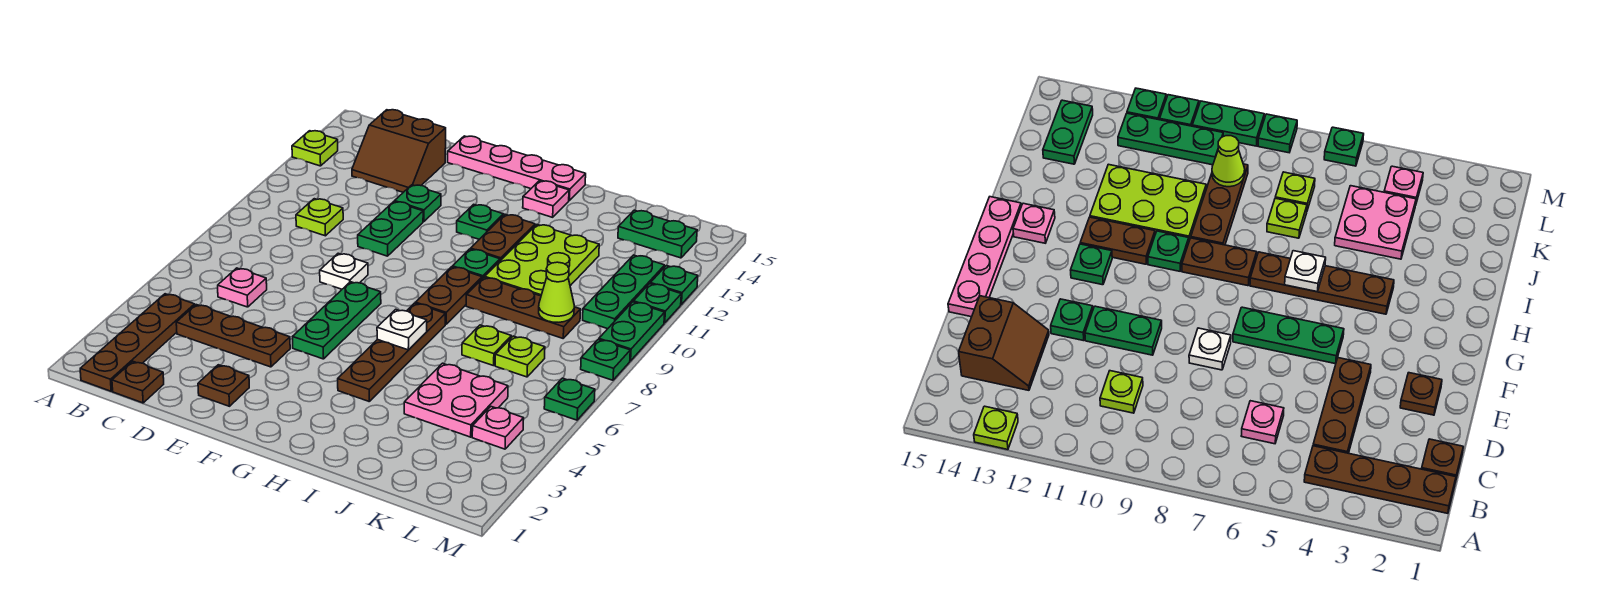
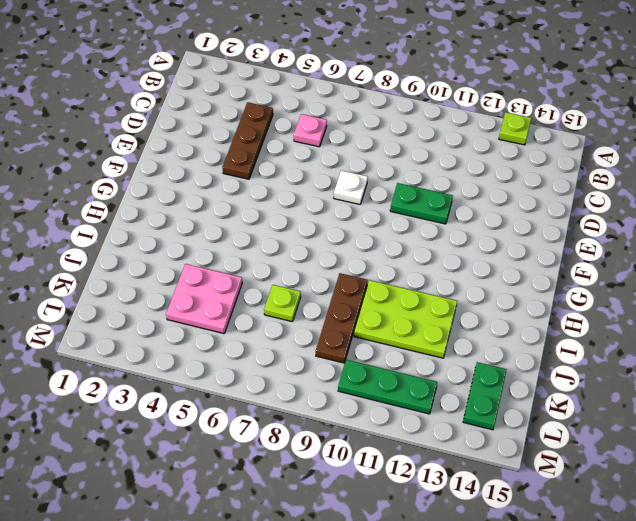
none -> brown 1x4 plate [80,294,195,391]
none -> brown 1x1 plate [112,362,164,403]
none -> lime 1x1 plate [296,199,343,236]
none -> brown 2x2 slope [352,110,446,192]

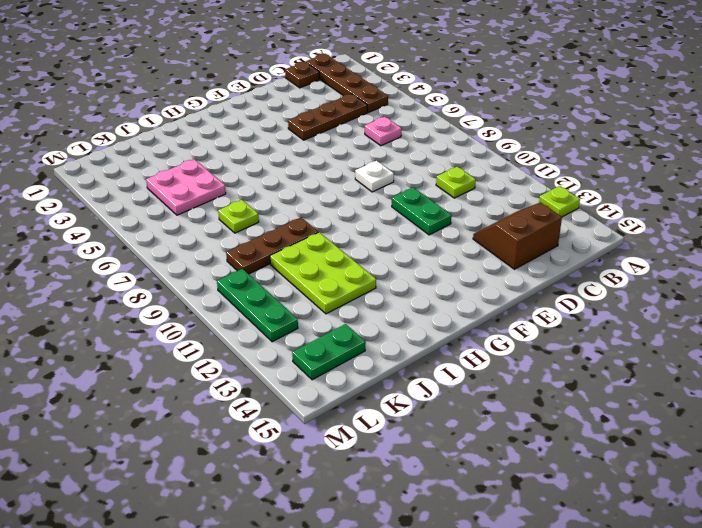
none -> brown 1x1 plate [198,365,249,406]
none -> green 1x1 plate [395,185,441,222]
none -> pink 1x4 plate [448,136,586,200]
none -> green 1x3 plate [293,282,381,359]

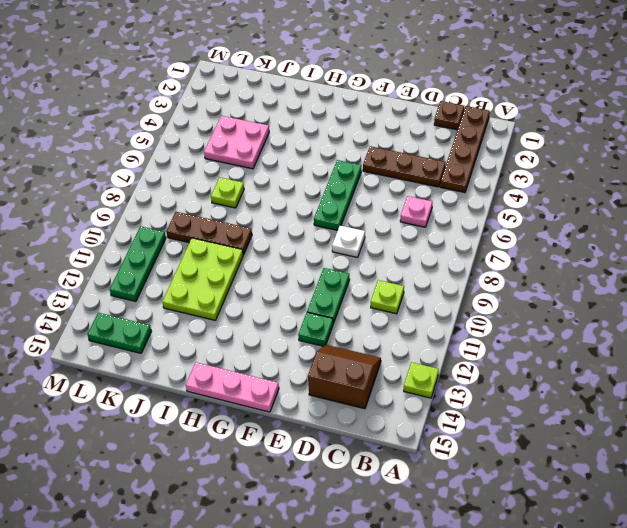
pink 1x3 plate [186,362,279,412] -> pink 1x4 plate [448,136,586,200]
none -> brown 1x1 plate [198,365,249,406]
none -> green 1x1 plate [457,204,503,239]
none -> brown 1x4 plate [338,303,445,401]
none -> brown 1x2 plate [415,267,482,324]

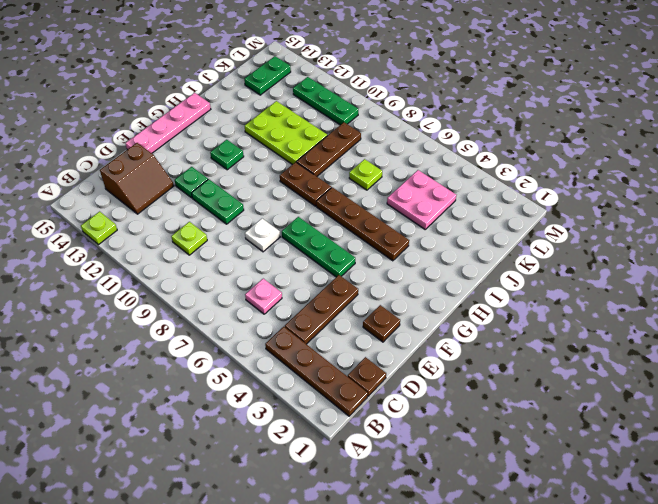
none -> green 1x1 plate [452,249,500,279]
none -> brown 1x2 plate [471,214,535,261]
none -> pink 1x1 plate [523,181,569,217]
none -> lime 1x1 plate [495,336,545,377]

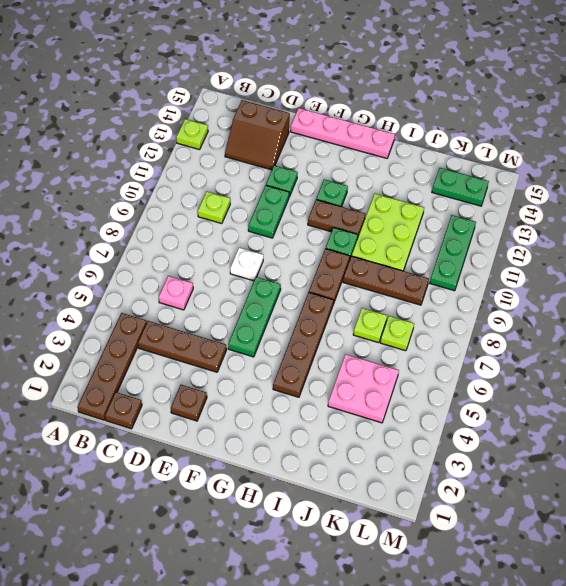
brown 1x2 plate [308,200,365,239] -> brown 1x2 plate turned to [471,214,535,261]
none -> pink 1x1 plate [523,181,569,217]
none -> pink 1x1 plate [472,407,524,449]
none -> green 1x1 plate [544,378,595,420]
none -> green 1x1 plate [581,339,630,380]

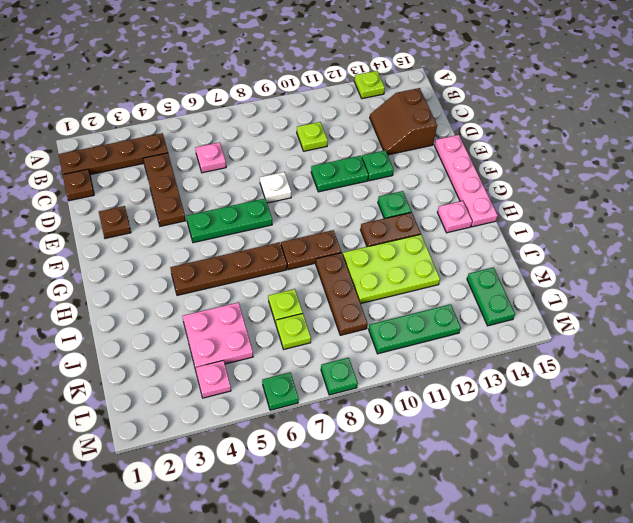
none -> green 1x1 plate [452,249,500,279]
none -> green 1x2 plate [599,302,665,361]
none -> green 1x1 plate [634,284,681,323]
none -> green 1x1 plate [650,266,698,304]

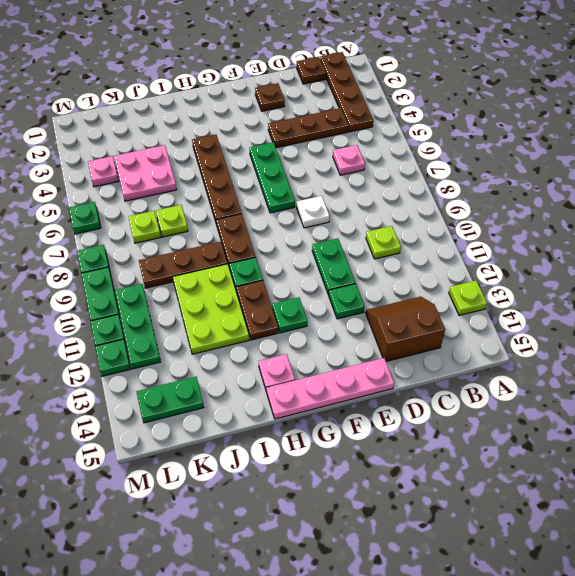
none -> white 1x1 plate [377,309,427,350]
none -> lime 1x1 cone [539,262,574,322]

